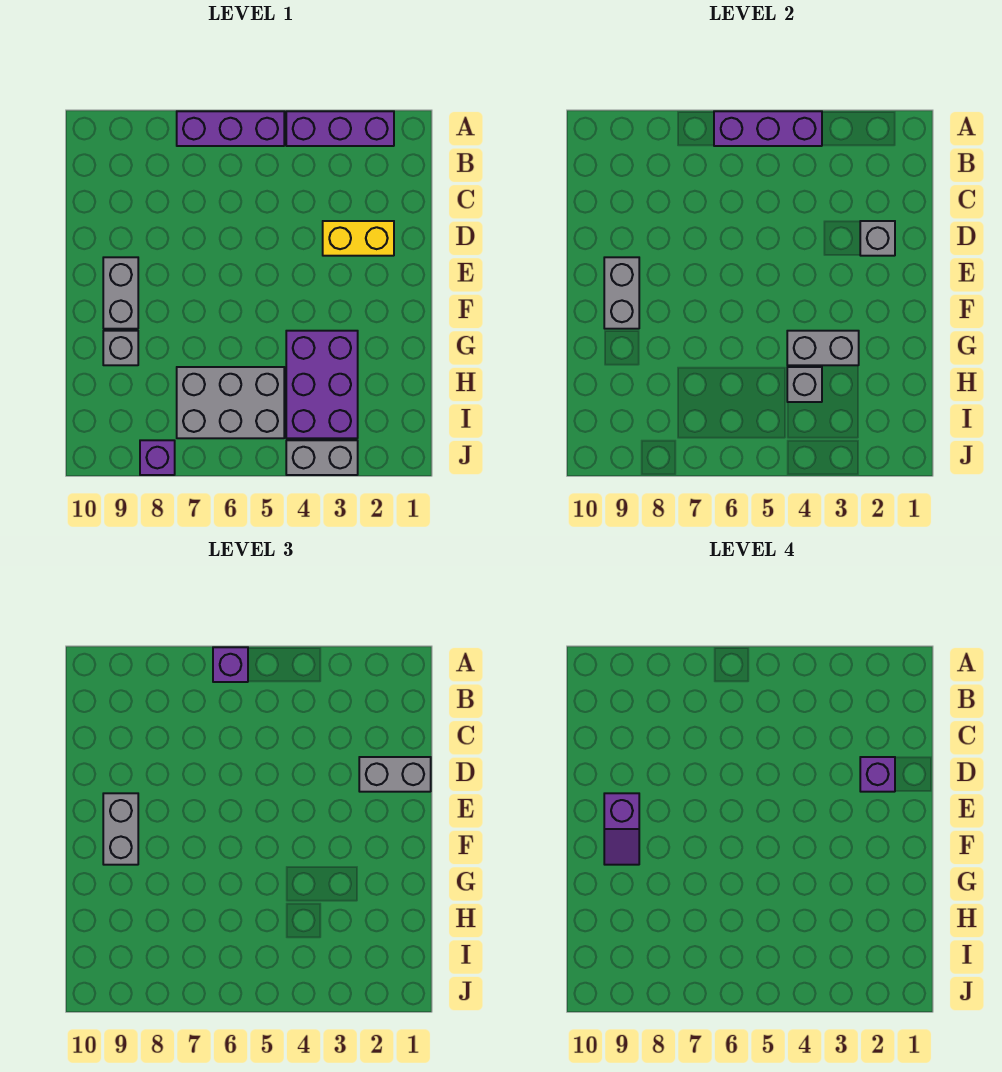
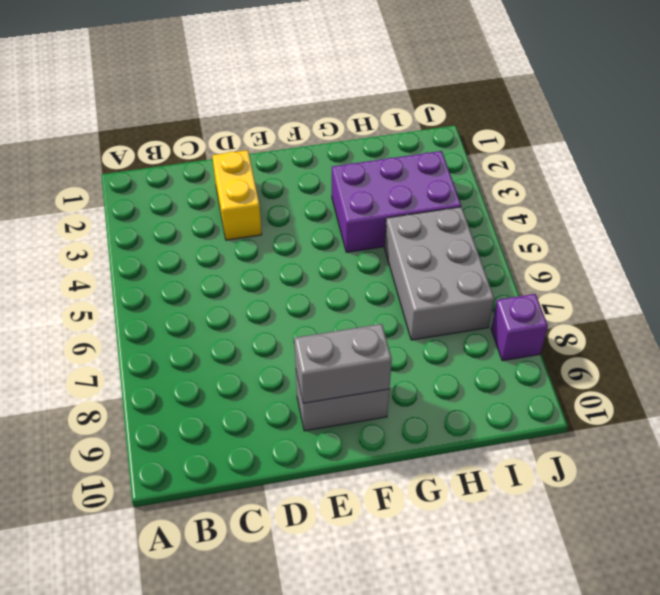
none -> purple 1x3 brick [286,111,394,146]
none -> purple 1x3 brick [177,111,284,146]
none -> grey 1x1 brick [103,331,138,365]

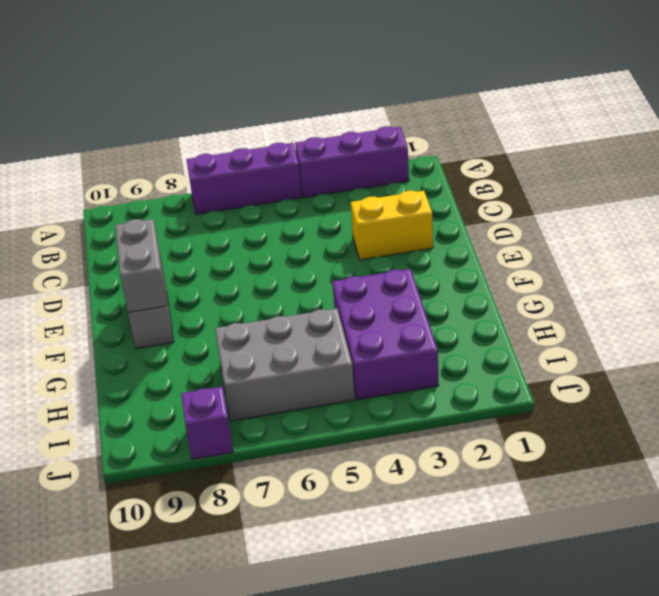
none -> grey 1x1 brick [103,331,138,365]
none -> grey 1x2 brick [286,440,358,475]
none -> purple 1x3 brick [714,111,822,146]

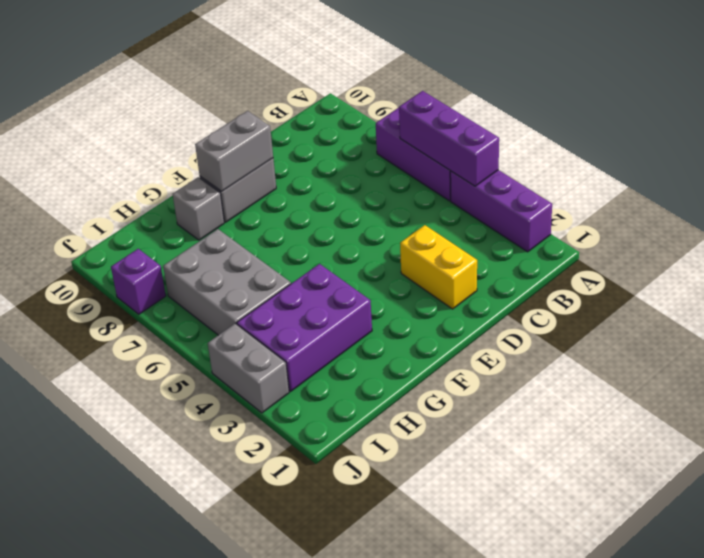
none -> grey 1x1 brick [860,221,895,256]
none -> grey 1x2 brick [787,331,859,365]
none -> grey 1x1 brick [787,367,822,402]

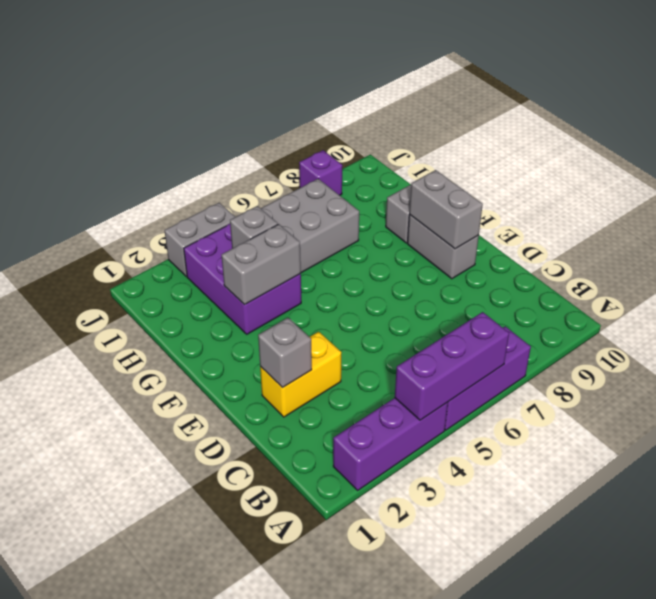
none -> purple 1x1 brick [213,647,248,682]
none -> grey 1x2 brick [359,757,431,792]
none -> grey 1x2 brick [103,793,138,865]

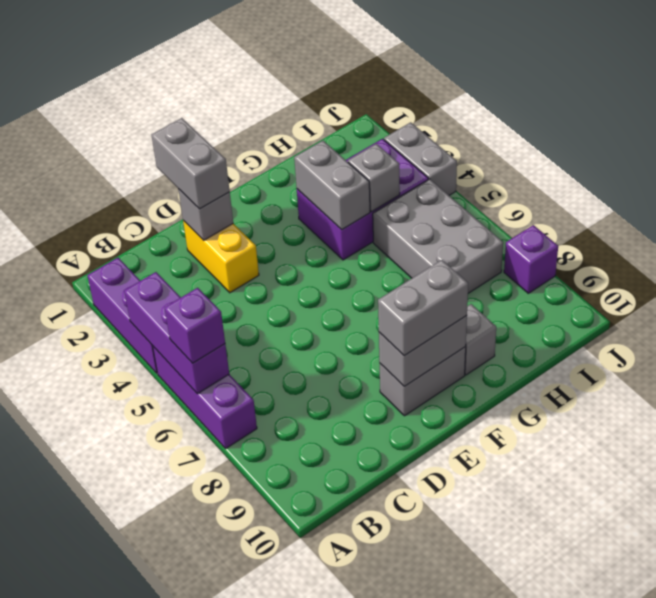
none -> purple 1x1 brick [860,757,895,792]
none -> purple 1x2 slope [604,793,639,865]

